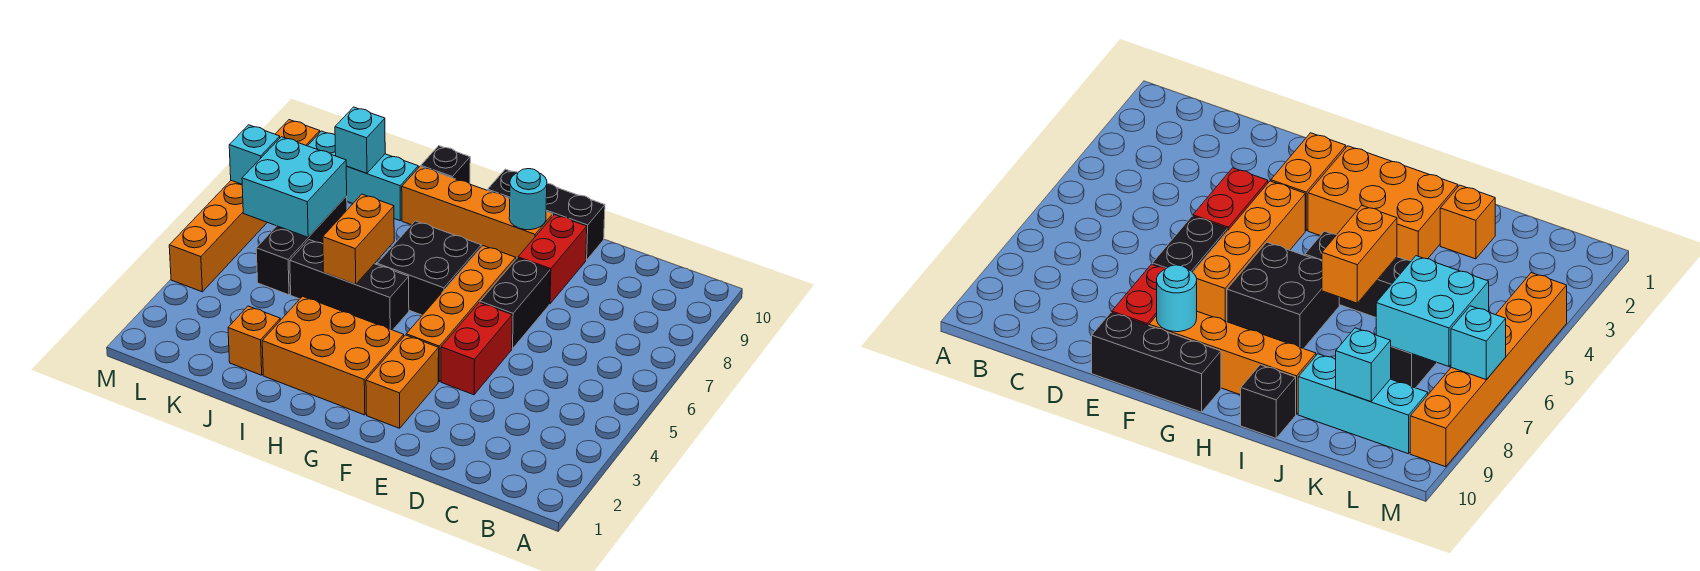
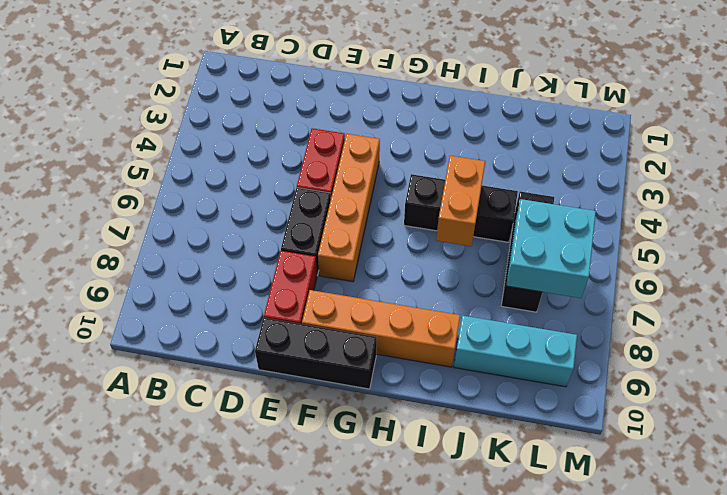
none -> orange 1x2 brick [366,335,439,428]
none -> orange 2x3 brick [262,296,404,415]
none -> black 2x2 brick [377,221,481,315]

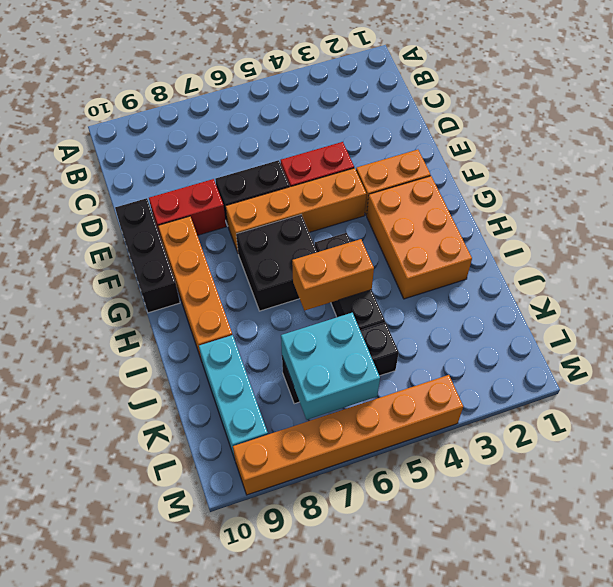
none -> black 1x1 brick [421,146,470,184]
none -> orange 1x1 brick [228,306,280,375]
none -> cyan 1x1 round brick [509,169,547,230]

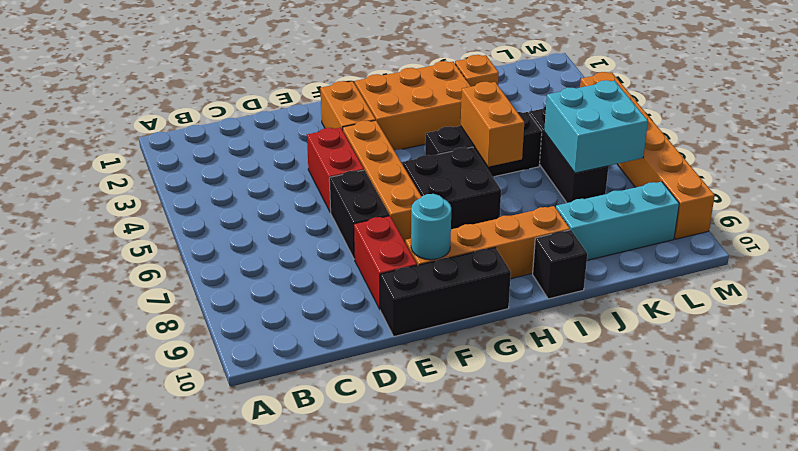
none -> cyan 1x1 brick [335,107,385,173]
none -> cyan 1x1 brick [229,125,280,184]

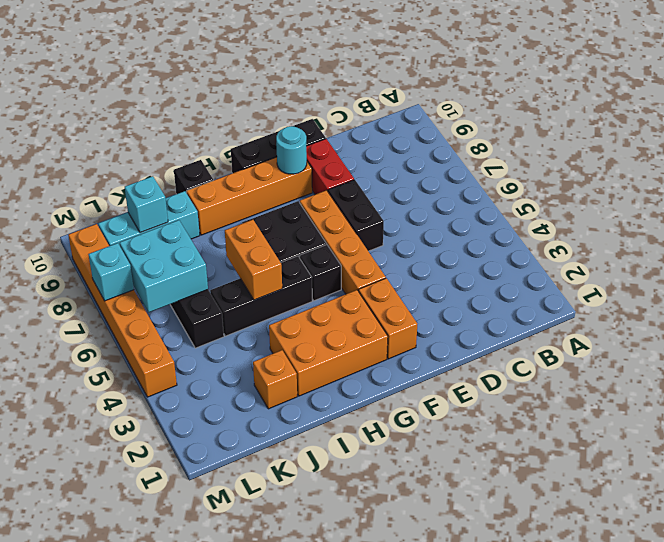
black 1x1 brick [300,245,341,301] -> none
none -> red 1x2 brick [441,303,512,395]

